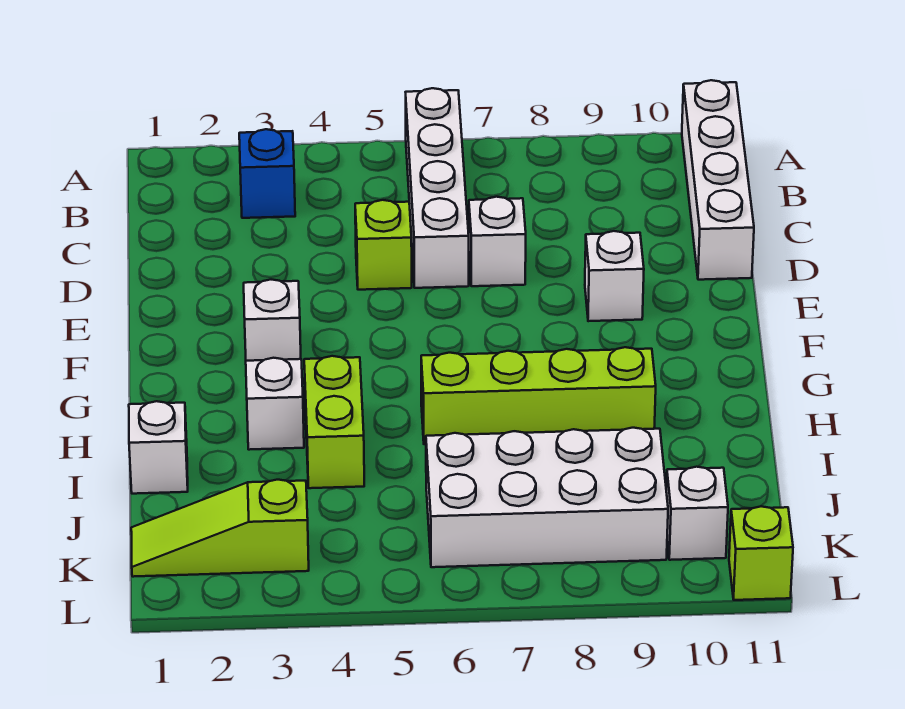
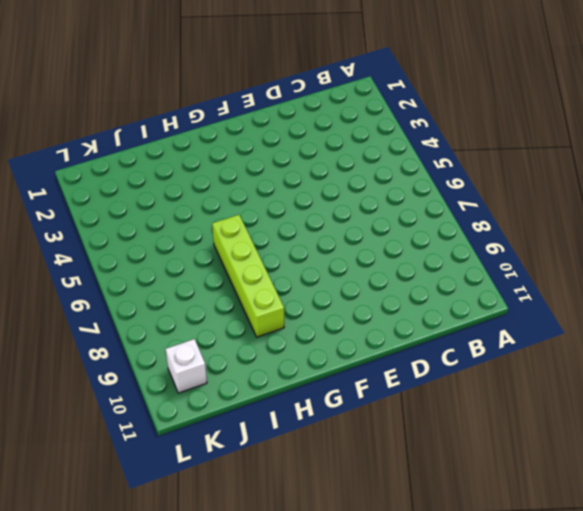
none -> white 1x4 brick [406,88,469,288]
none -> white 1x4 brick [682,80,754,280]
none -> blue 1x1 brick [239,129,295,218]

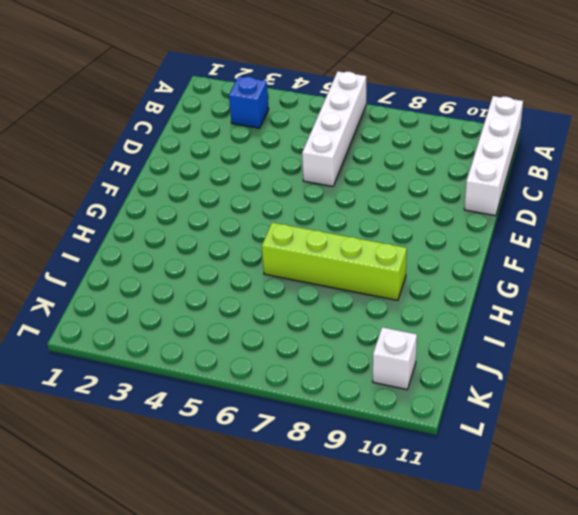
none -> lime 1x1 brick [355,200,412,290]
none -> white 1x1 brick [469,197,526,286]
none -> white 1x1 brick [585,231,644,321]

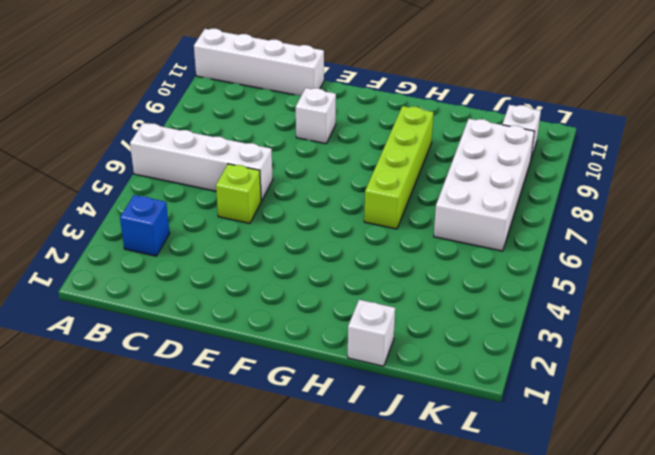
none -> white 1x1 brick [469,197,526,286]
none -> white 1x1 brick [244,280,301,361]
none -> white 1x1 brick [246,358,304,450]

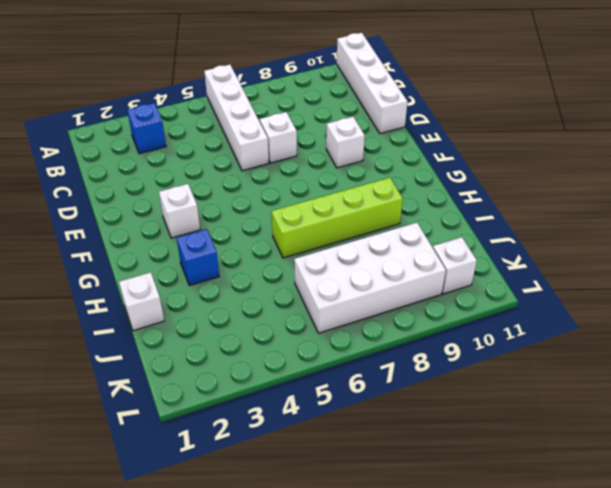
blue 1x1 brick [177,229,219,286] -> white 1x1 brick [246,358,304,450]
none -> lime 1x1 brick [355,200,412,290]
none -> lime 1x2 brick [304,356,364,488]
none -> lime 1x3 slope [131,480,309,577]

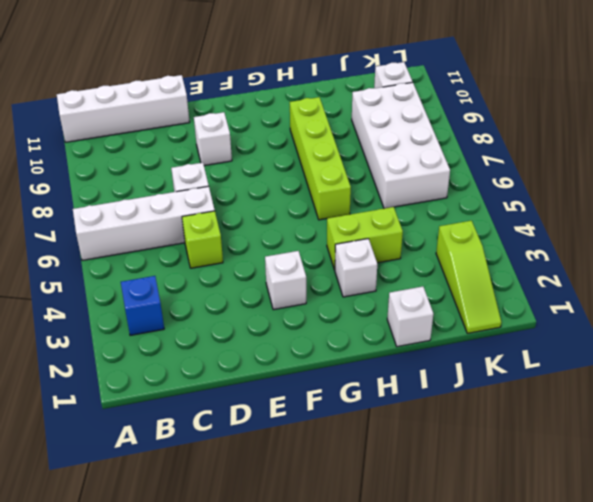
none -> lime 1x1 brick [729,506,793,600]

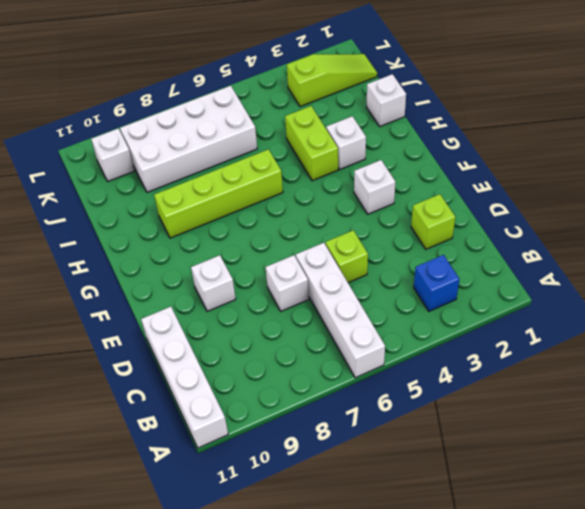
lime 1x1 brick [411,194,455,249] -> lime 1x1 brick moved to [729,506,793,600]

